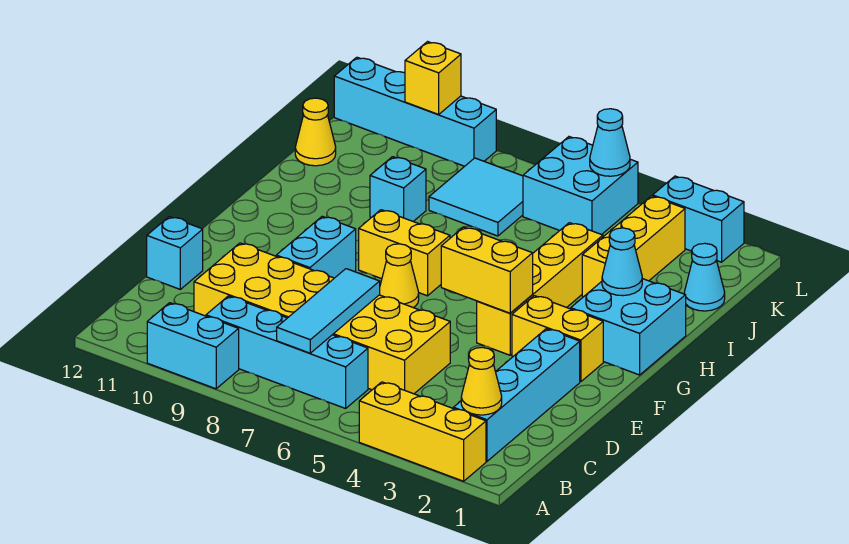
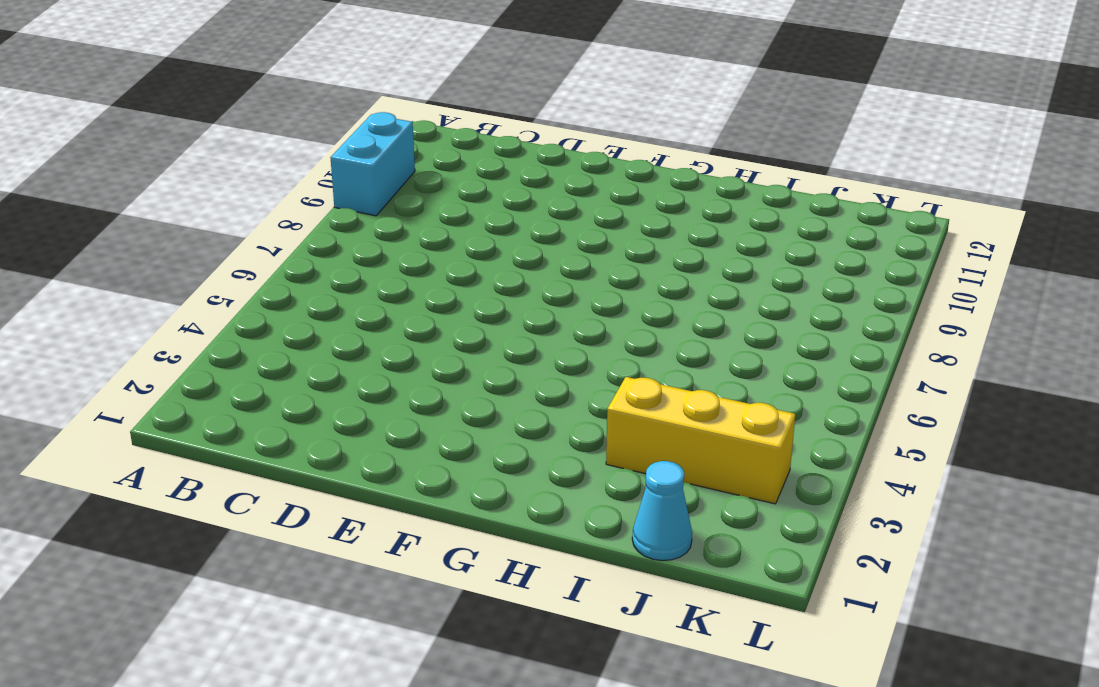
none -> yellow 1x3 brick [359,382,486,481]
none -> cyan 1x4 brick [453,329,580,461]
none -> cyan 1x4 brick [206,296,368,408]

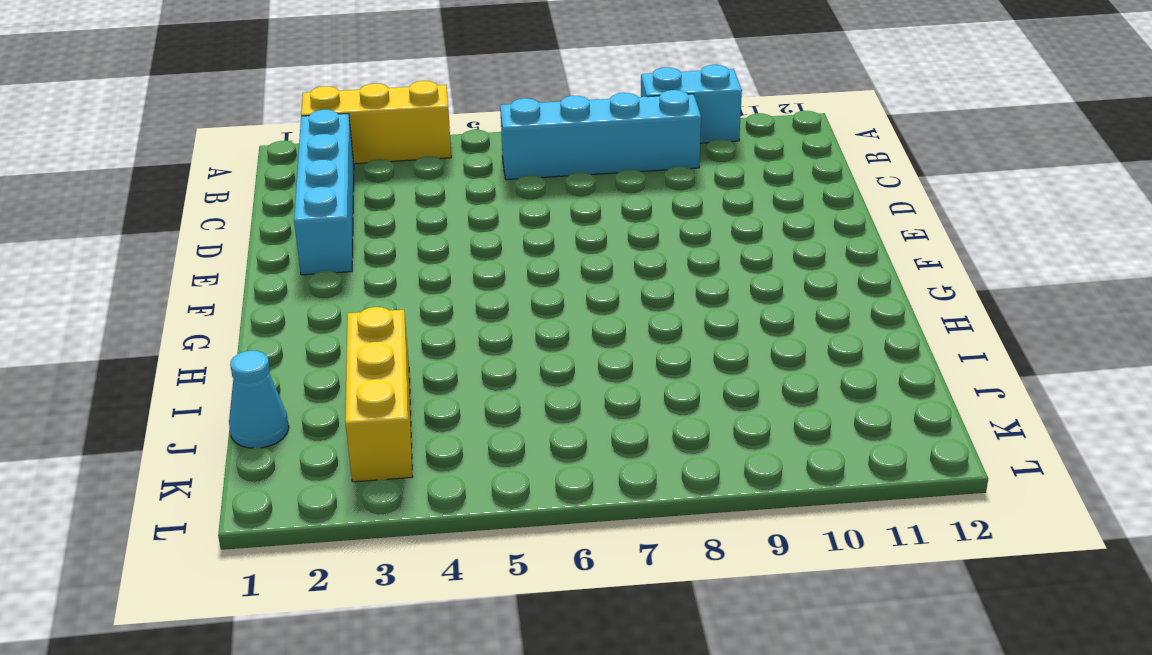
none -> yellow 2x6 brick [194,243,450,394]
none -> cyan 1x1 brick [147,217,203,289]
none -> cyan 1x2 brick [276,216,356,278]

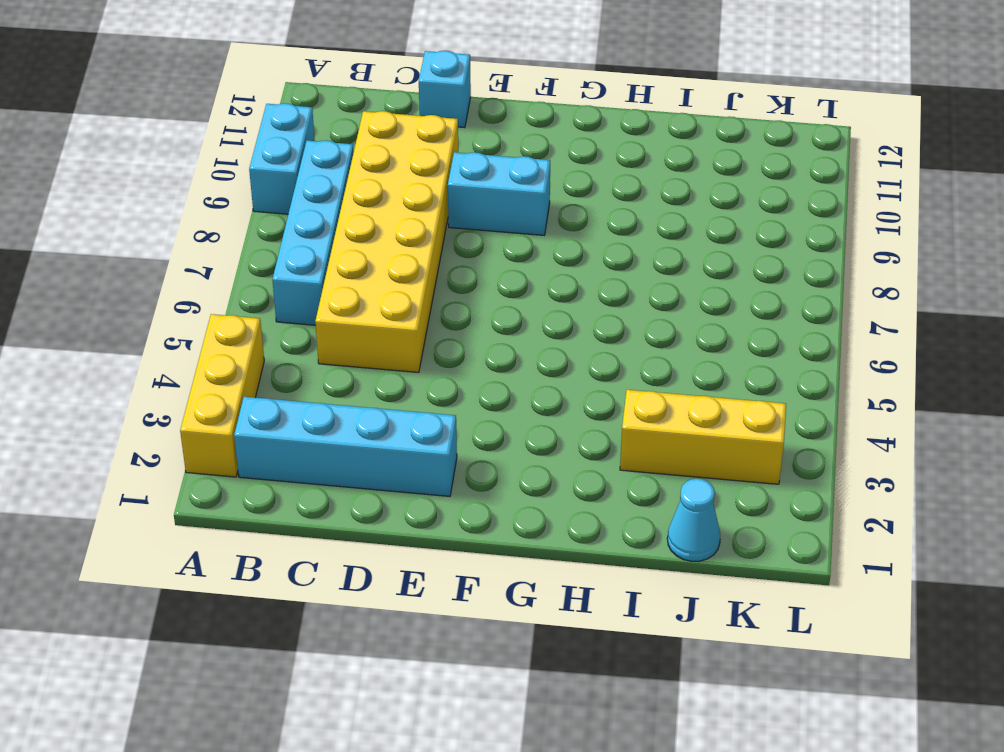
none -> yellow 1x2 brick [512,296,603,382]
none -> yellow 1x4 brick [477,223,603,355]
none -> yellow 1x1 cone [380,244,419,308]

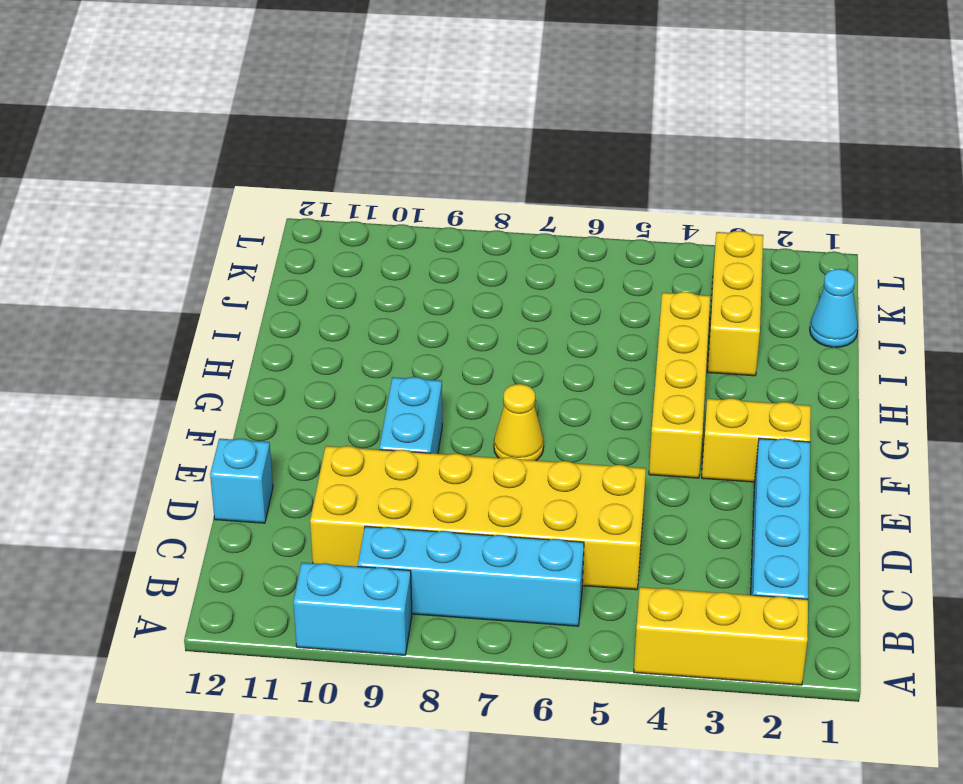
none -> cyan 2x2 brick [571,279,686,375]
none -> yellow 1x2 brick [359,210,450,296]
none -> cyan 1x1 brick [370,157,426,221]

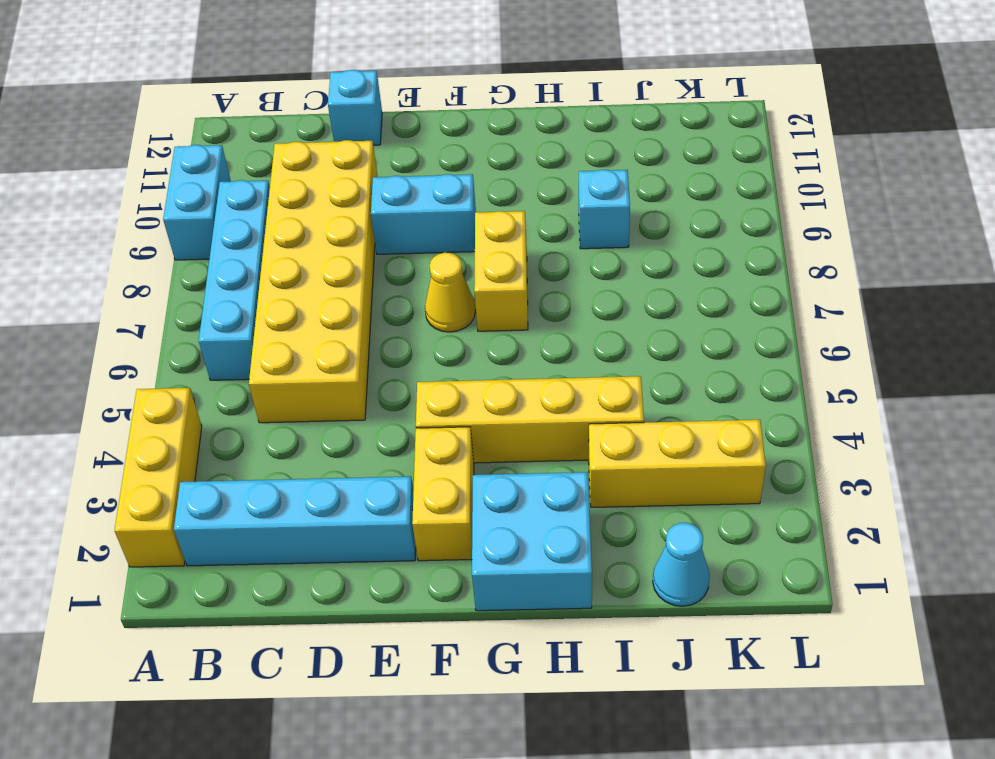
none -> cyan 2x2 tile [429,158,523,236]
none -> yellow 1x1 cone [295,98,336,166]
none -> cyan 2x2 brick [523,137,638,235]

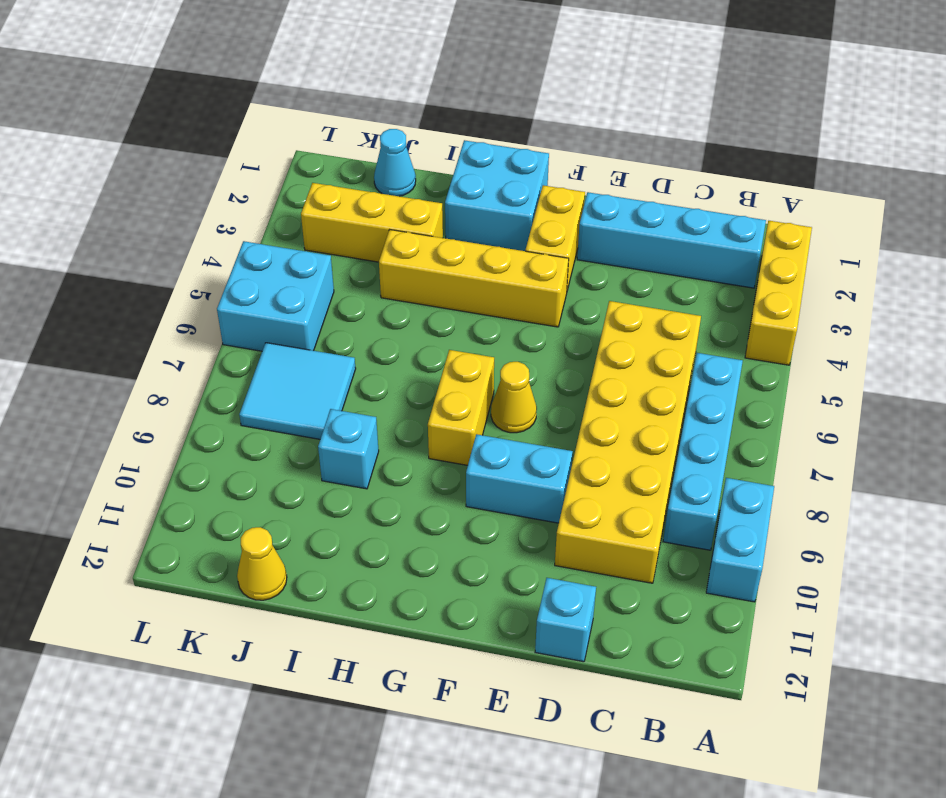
none -> cyan 1x2 brick [653,176,744,262]
none -> cyan 1x4 brick [334,57,496,166]
none -> yellow 1x1 cone [461,347,502,415]

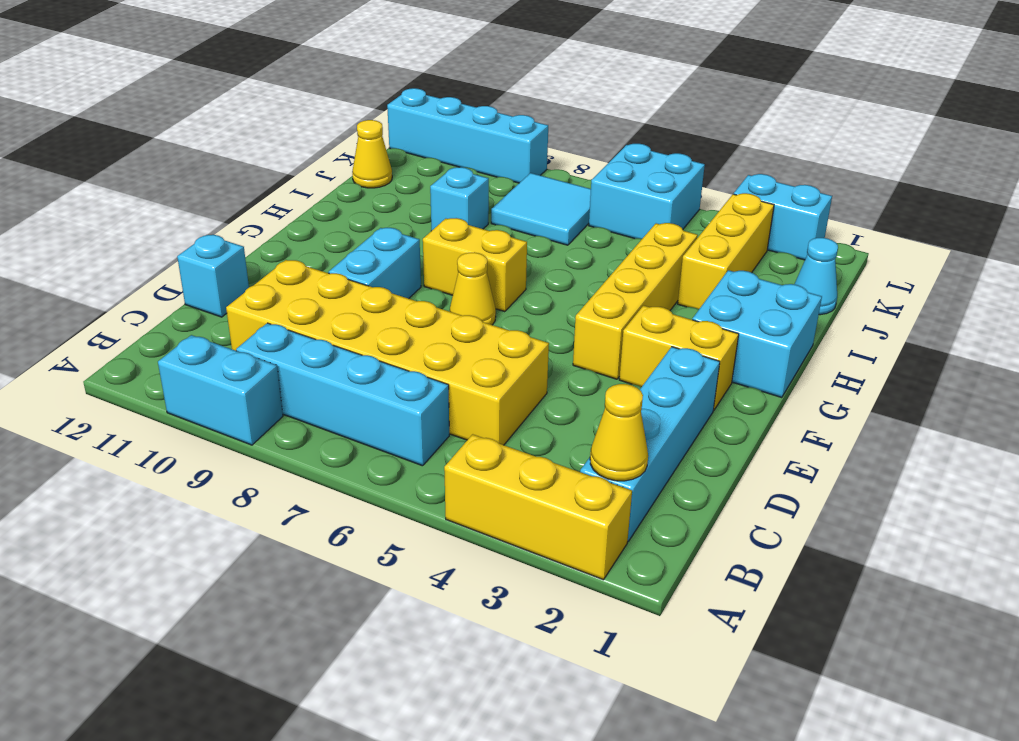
none -> cyan 1x3 tile [277,269,380,353]
none -> yellow 1x2 brick [441,227,533,313]
none -> cyan 1x1 cone [602,228,642,296]

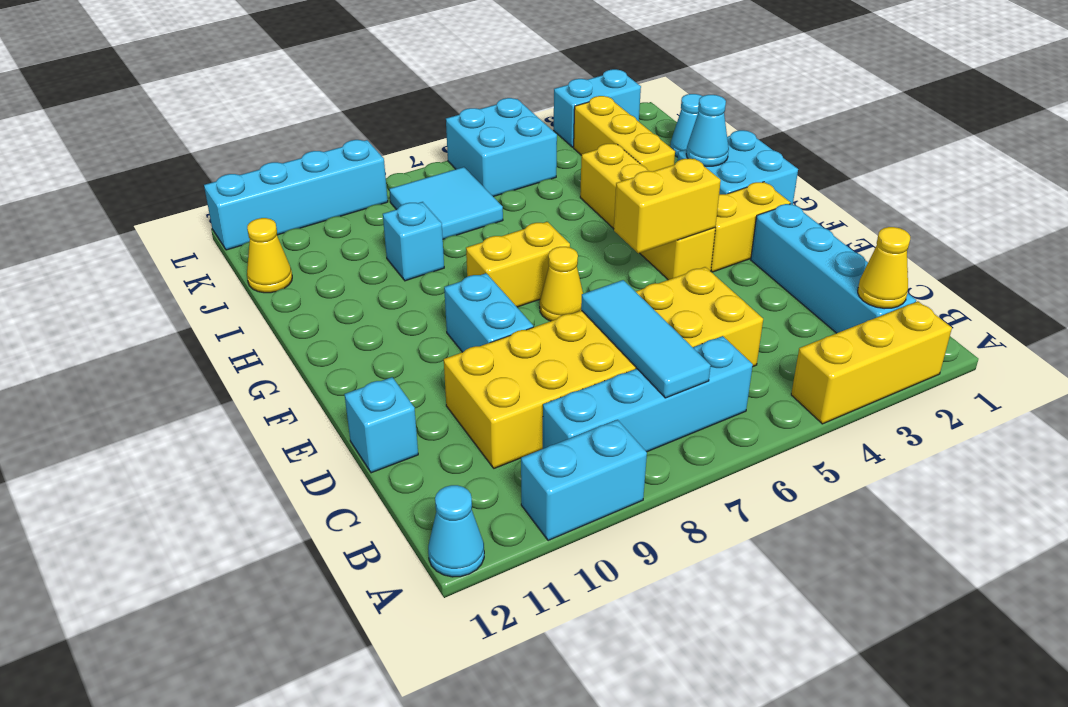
cyan 1x1 cone [428,485,484,577] -> cyan 1x1 cone moved to [590,109,630,176]
none -> yellow 1x1 brick [405,42,461,114]

